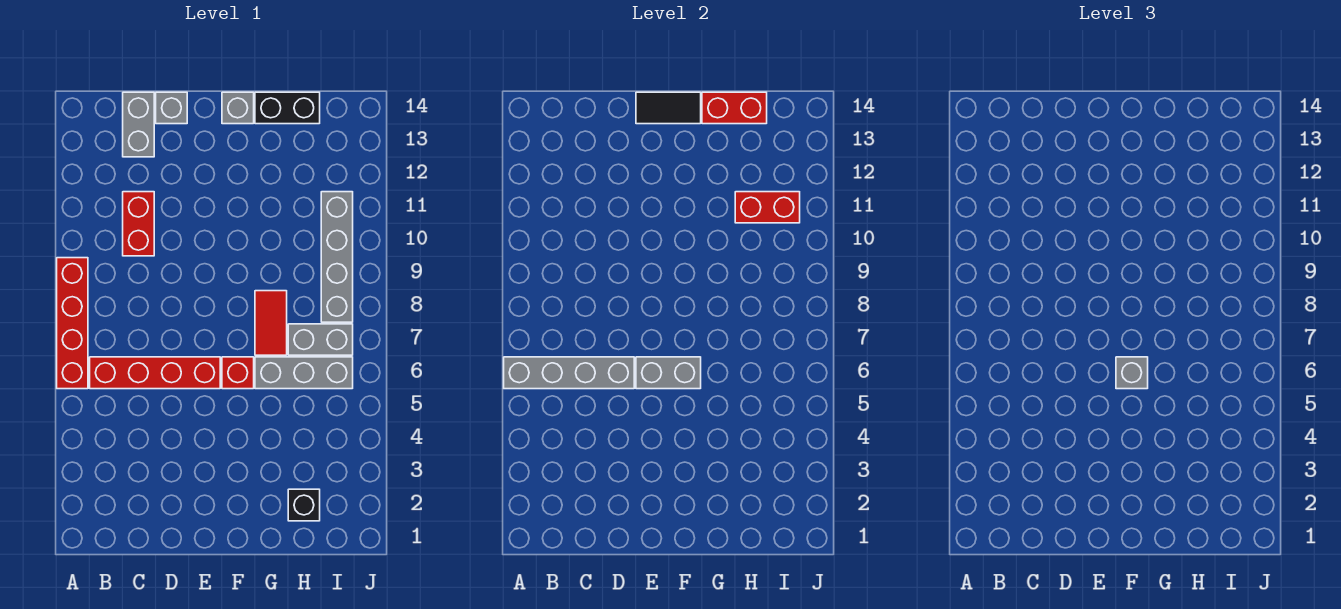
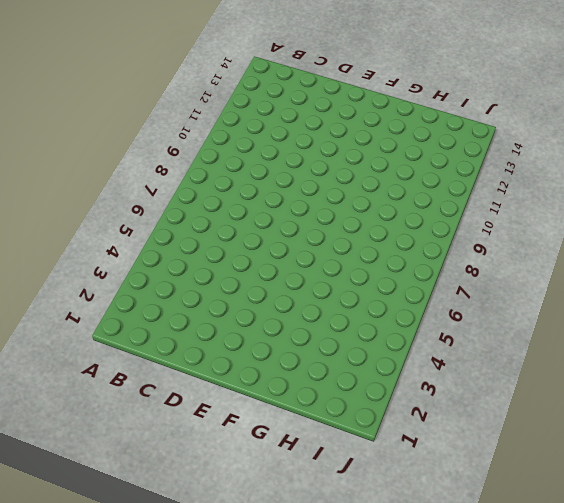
none -> red 1x4 brick [57,258,88,389]
none -> red 1x4 brick [90,357,220,389]
none -> red 1x2 brick [123,192,154,256]

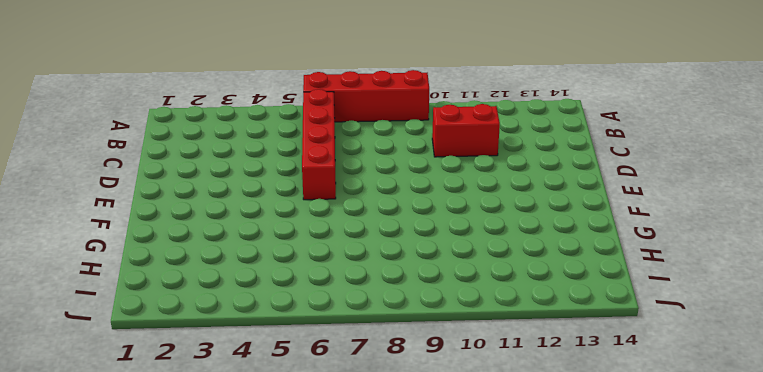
none -> grey 1x2 brick [123,92,154,157]
none -> grey 1x1 brick [156,92,187,124]
none -> red 1x1 brick [222,357,254,389]

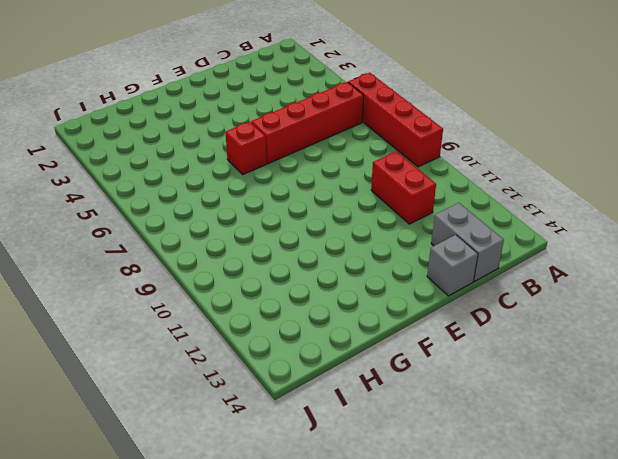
none -> grey 1x1 brick [222,92,254,124]
none -> grey 1x3 brick [255,357,353,389]
none -> red 1x2 tile [255,291,287,355]

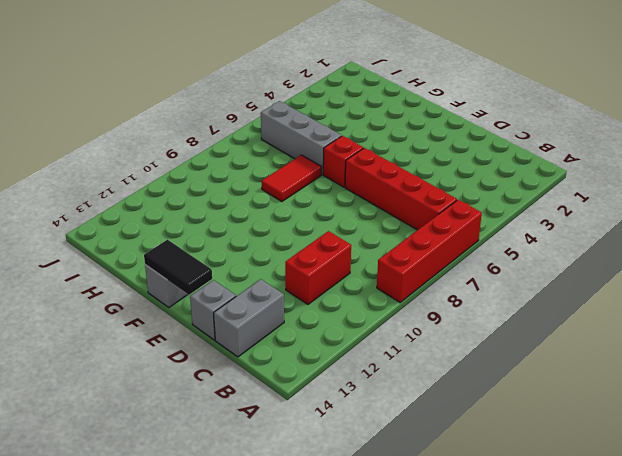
none -> black 1x2 brick [255,92,320,124]
none -> black 1x1 brick [288,489,320,521]
none -> grey 1x2 brick [288,324,353,355]

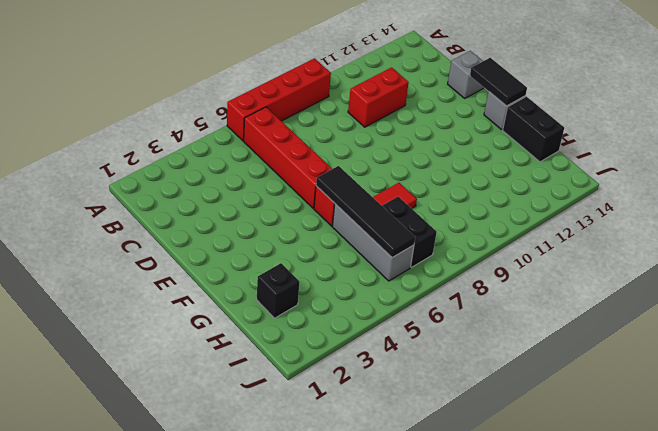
black 1x4 tile [316,166,415,258] -> grey 1x2 brick [636,357,701,389]
black 1x2 brick [382,197,437,267] -> grey 1x2 brick [288,324,353,355]
none -> grey 1x2 brick [123,92,154,157]
none -> grey 1x4 brick [321,192,353,322]
none -> grey 1x4 brick [504,357,634,389]

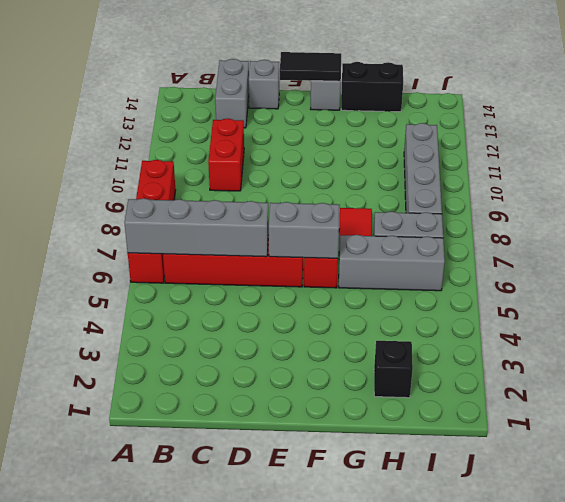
none -> red 1x2 brick [702,92,767,124]
none -> red 1x2 brick [735,192,800,223]
none -> grey 1x1 brick [1116,357,1148,389]

